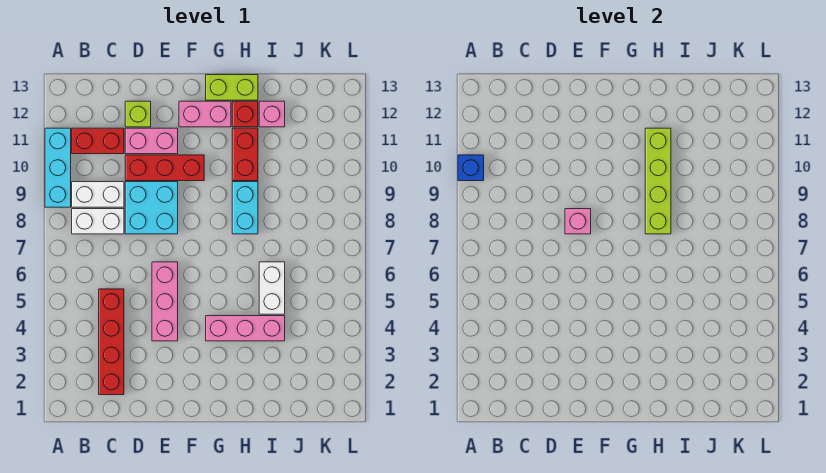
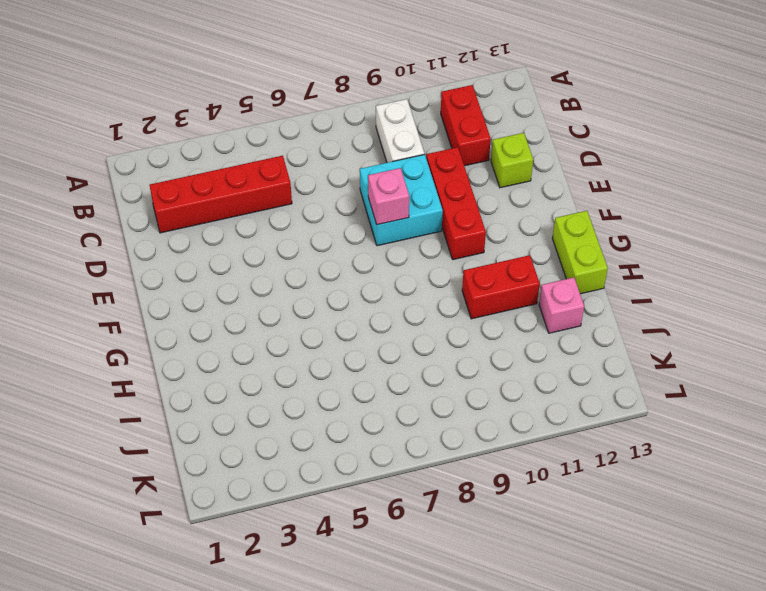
none -> cyan 1x3 brick [45,128,71,207]
none -> white 1x2 brick [72,209,124,234]
none -> pink 1x2 brick [125,128,178,154]

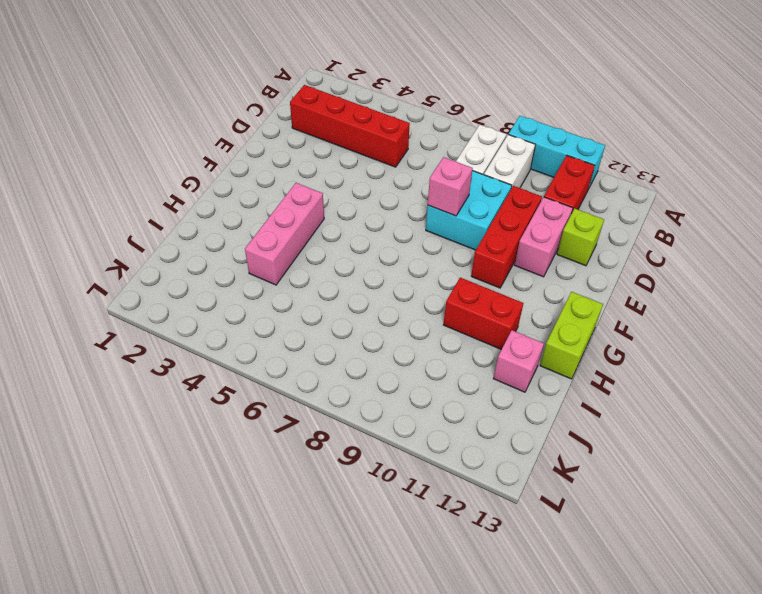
none -> pink 1x3 brick [152,262,178,341]
none -> pink 1x2 brick [179,101,231,127]
none -> cyan 1x2 brick [232,182,258,234]

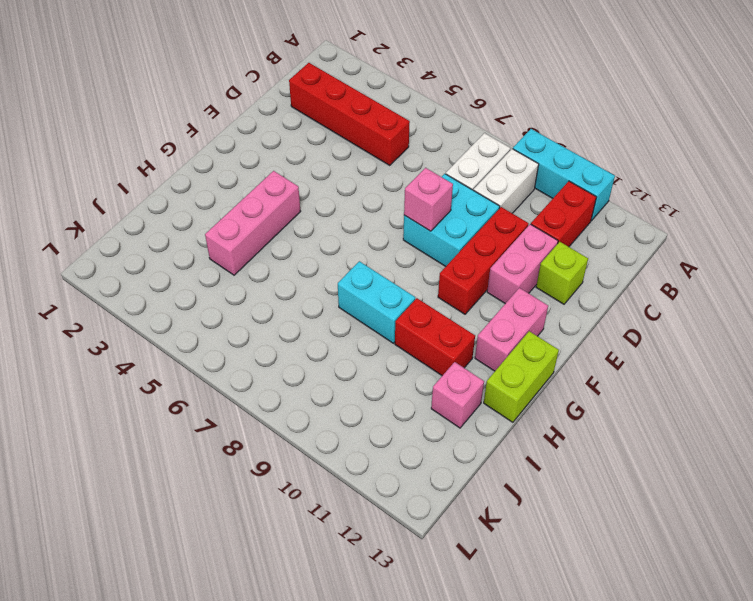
none -> pink 1x3 brick [152,262,178,341]
none -> red 1x1 brick [232,101,258,127]
none -> white 1x2 brick [259,262,285,314]

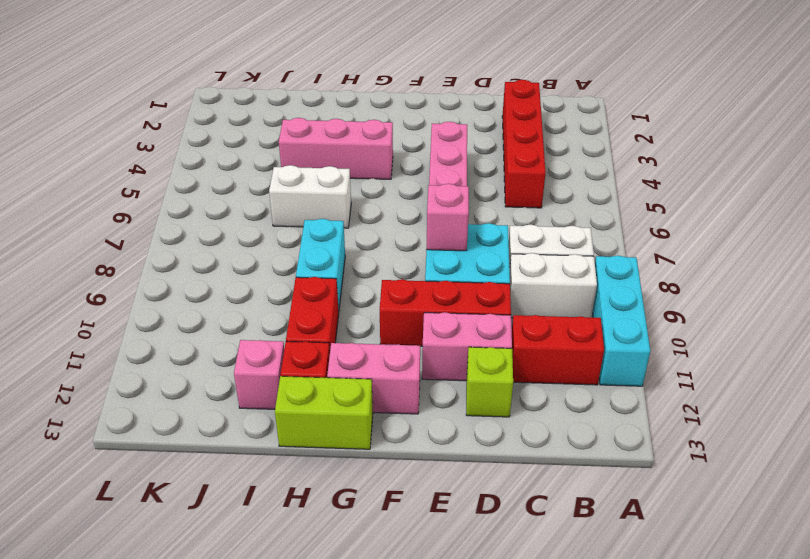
white 1x2 brick [269,165,351,228] -> white 1x2 brick turned to [259,262,285,314]
none -> blue 1x1 brick [458,155,484,181]
none -> lime 1x4 brick [645,128,671,234]

